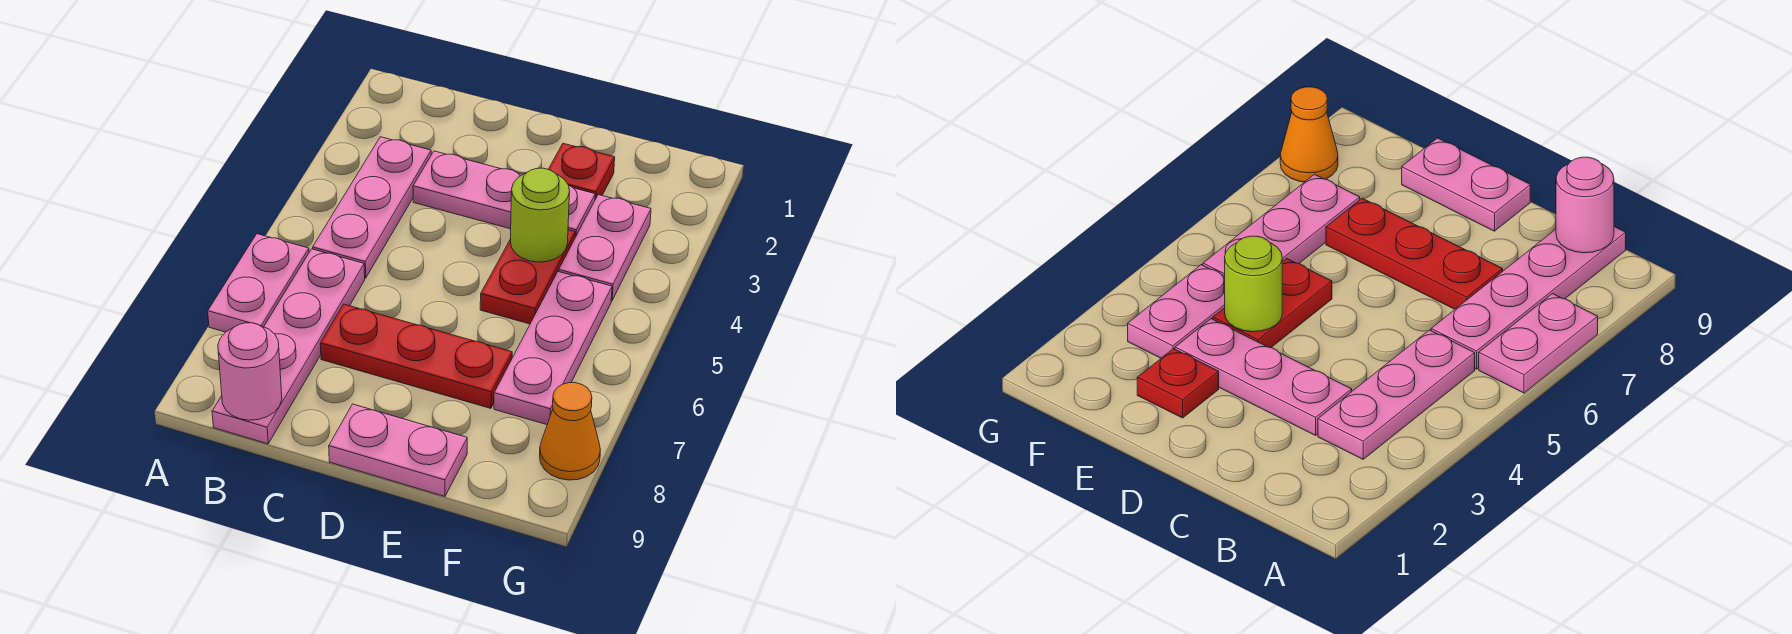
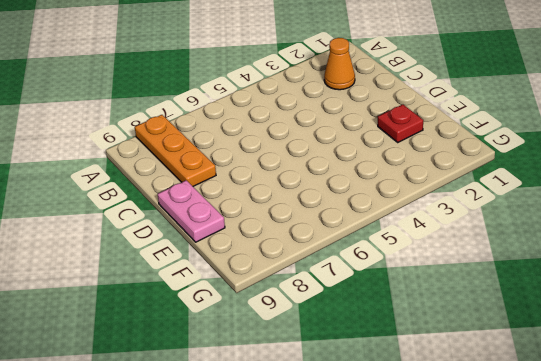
orange 1x3 plate [135,115,216,186] -> pink 1x4 plate [212,249,365,444]
orange 1x1 cone [324,38,355,90] -> orange 1x1 cone moved to [540,383,600,480]
none -> pink 1x2 plate [208,234,309,332]
none -> pink 1x3 plate [313,137,431,278]
none -> pink 1x3 plate [413,151,595,237]

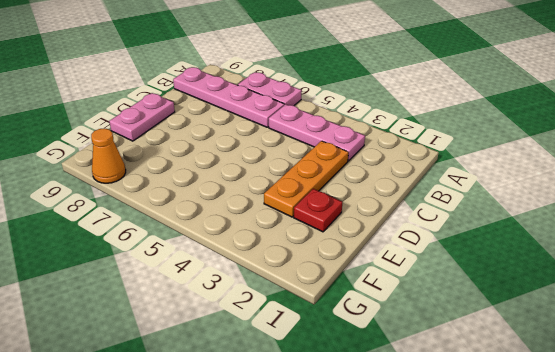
orange 1x3 plate [264,141,348,217] -> pink 1x3 plate [413,151,595,237]
none -> red 1x3 plate [320,304,512,408]
none -> red 1x2 plate [480,230,575,324]
none -> pink 1x2 plate [559,195,651,301]

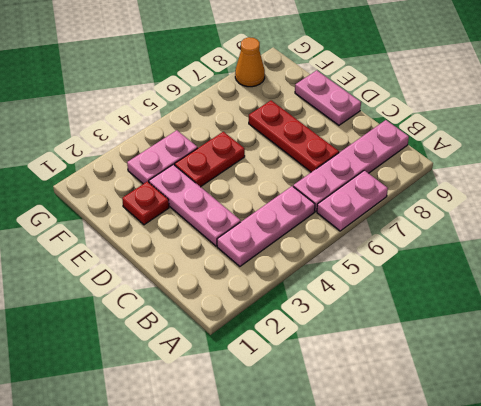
none -> pink 1x3 plate [494,272,612,425]
none -> pink 1x1 round brick [218,323,282,420]
none -> lime 1x1 round brick [510,168,570,262]

